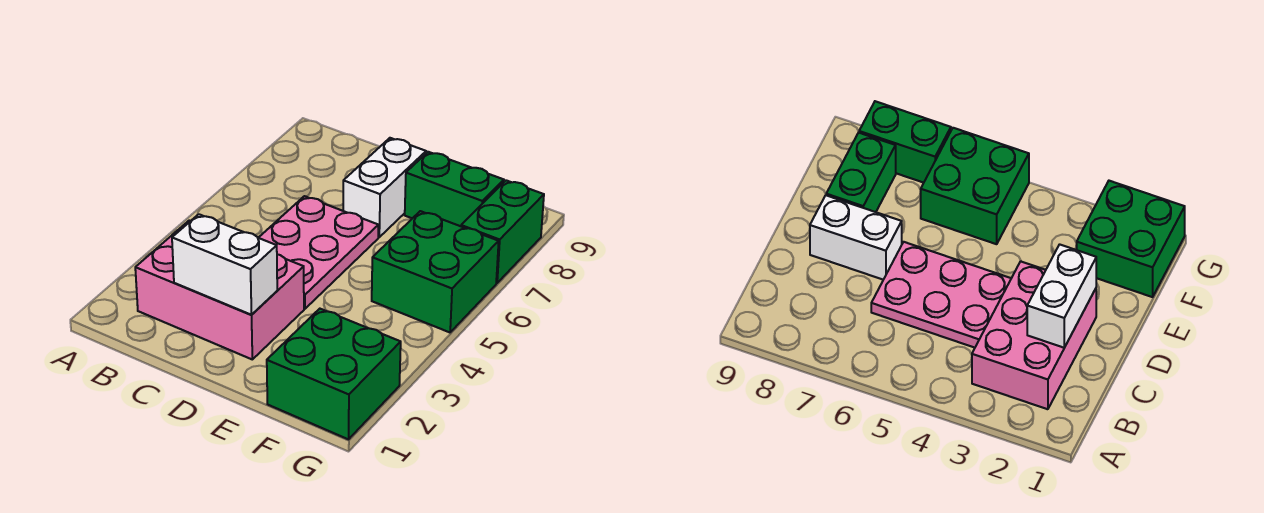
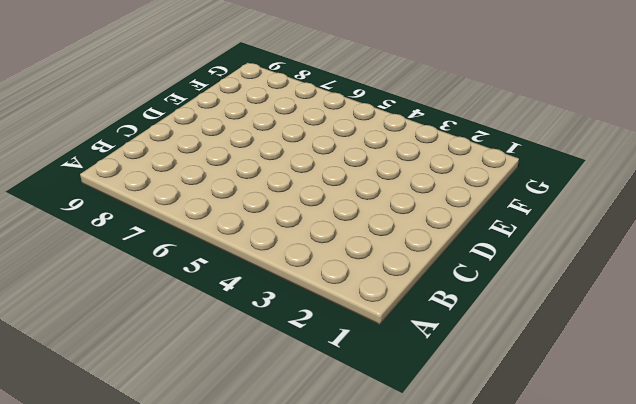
none -> pink 2x3 brick [135,220,304,359]
none -> pink 2x3 plate [259,196,378,309]

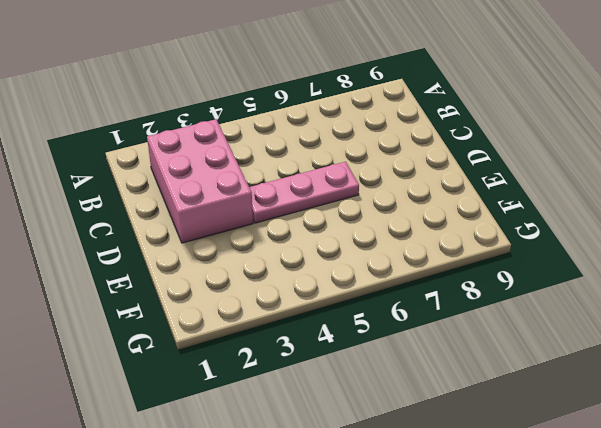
pink 1x3 plate [249,162,359,223] -> pink 2x3 plate [259,196,378,309]
none -> white 1x2 brick [343,138,426,237]
none -> green 1x2 brick [405,152,504,226]

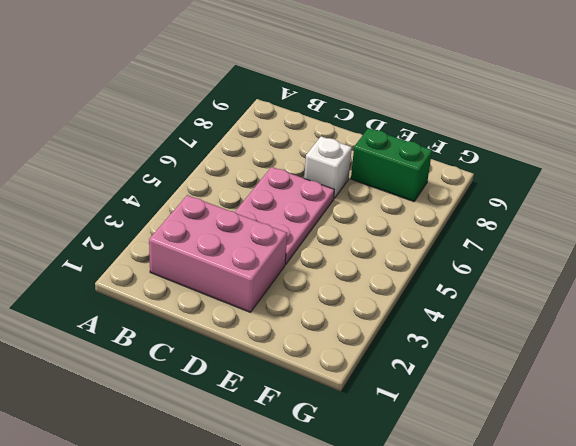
white 1x1 brick [304,136,352,199] -> white 1x2 brick [343,138,426,237]
none -> green 2x2 brick [267,309,401,439]
none -> green 2x2 brick [372,211,499,332]

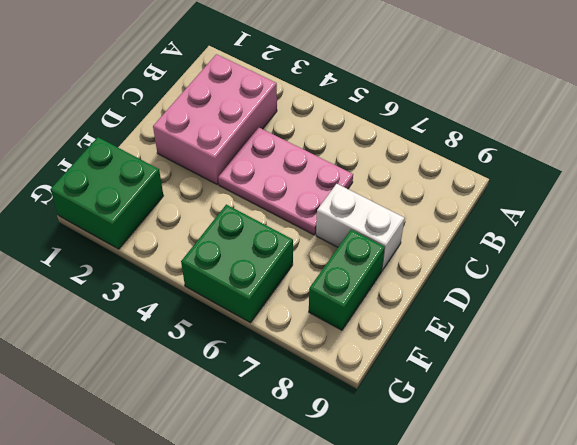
none -> green 1x2 brick [461,180,544,283]
none -> white 1x2 brick [172,214,277,315]

